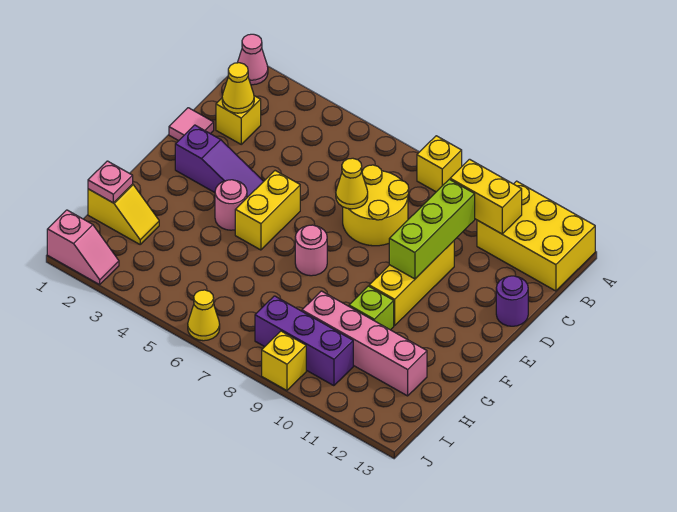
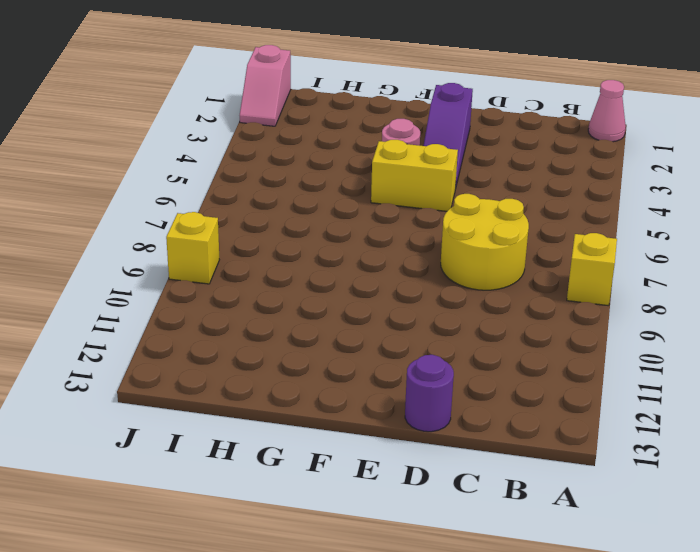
none -> yellow 2x3 brick [477,181,595,291]
none -> yellow 1x1 brick [216,96,261,144]
none -> pink 1x1 tile [169,108,214,141]

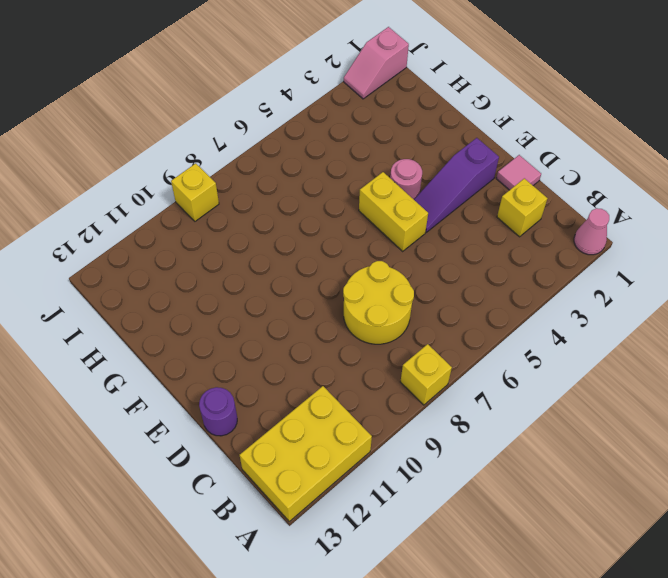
none -> yellow 1x3 brick [369,241,454,326]
none -> pink 1x1 round brick [295,225,327,276]
none -> lime 1x1 brick [349,286,394,330]

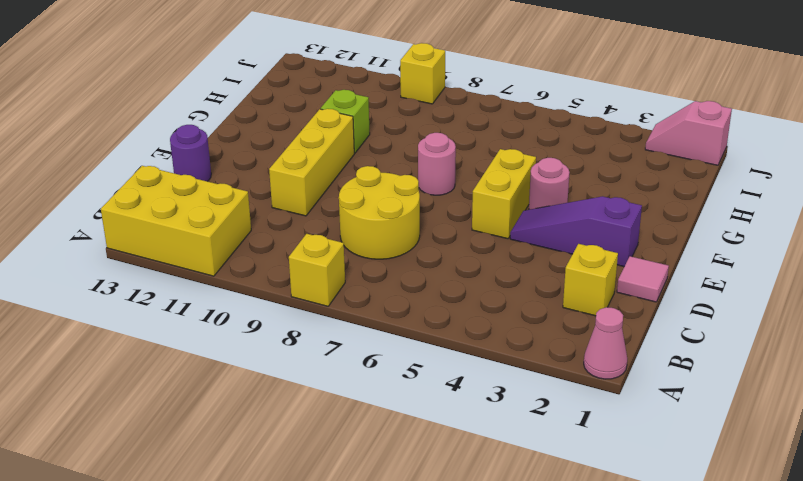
none -> yellow 1x2 slope [88,184,159,244]
none -> pink 1x4 brick [302,291,427,396]
none -> purple 1x3 brick [255,296,353,386]

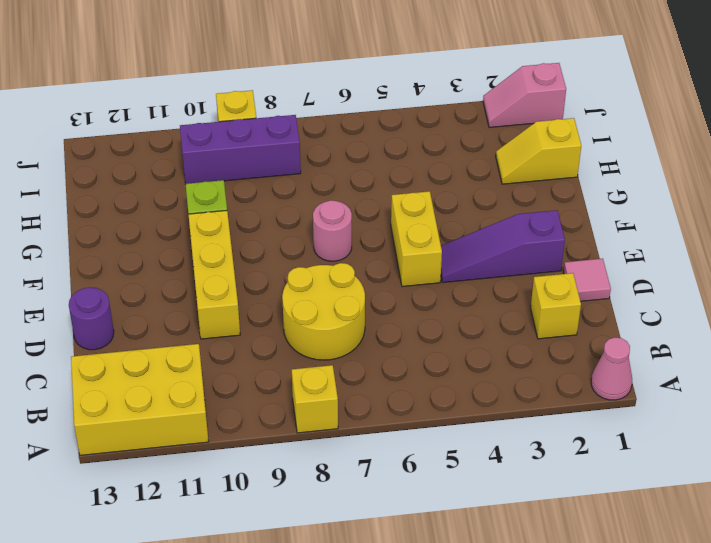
none -> pink 1x1 round brick [215,180,247,230]
none -> pink 1x4 brick [302,291,427,396]
none -> yellow 1x1 cone [188,290,220,341]

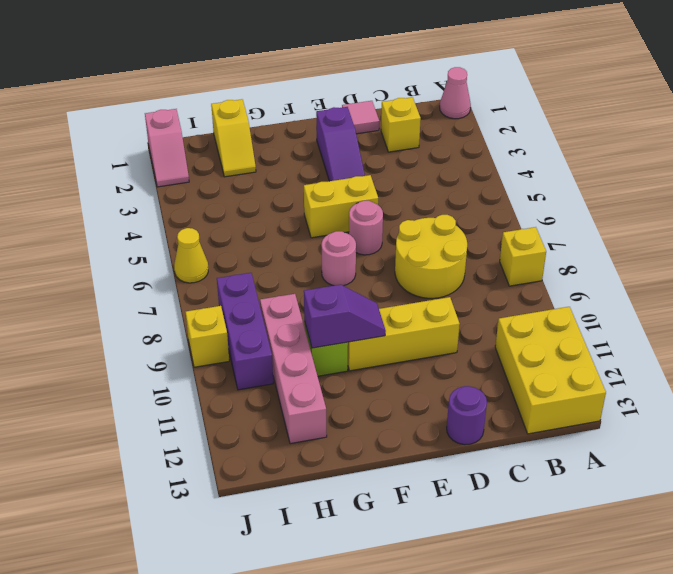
pink 1x1 round brick [349,201,383,255] -> pink 1x1 round brick moved to [215,180,247,230]
purple 1x2 slope [304,285,386,348] -> none
none -> yellow 1x2 brick [450,159,522,234]
none -> yellow 1x1 cone [222,63,254,113]
none -> lime 1x3 brick [389,179,475,279]

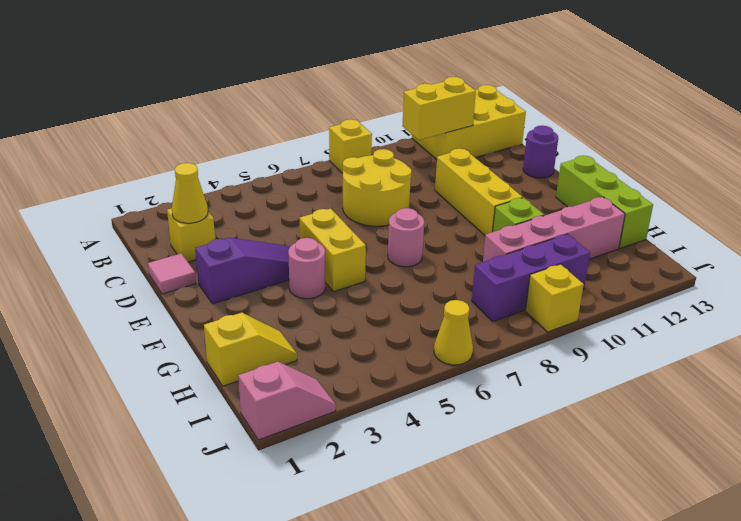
lime 1x3 brick [556,155,653,248] -> lime 1x3 brick moved to [389,179,475,279]
none -> pink 1x1 cone [237,34,268,85]
none -> yellow 1x1 cone [336,158,368,209]
none -> pink 1x1 plate [88,161,133,203]

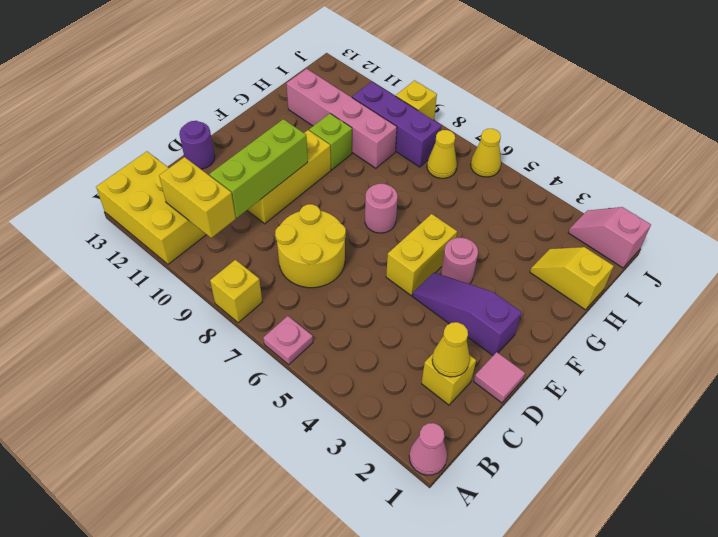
pink 1x1 plate [263,316,313,365] -> pink 1x1 plate moved to [88,161,133,203]
yellow 1x1 cone [427,130,457,178] -> yellow 1x1 cone moved to [336,158,368,209]

